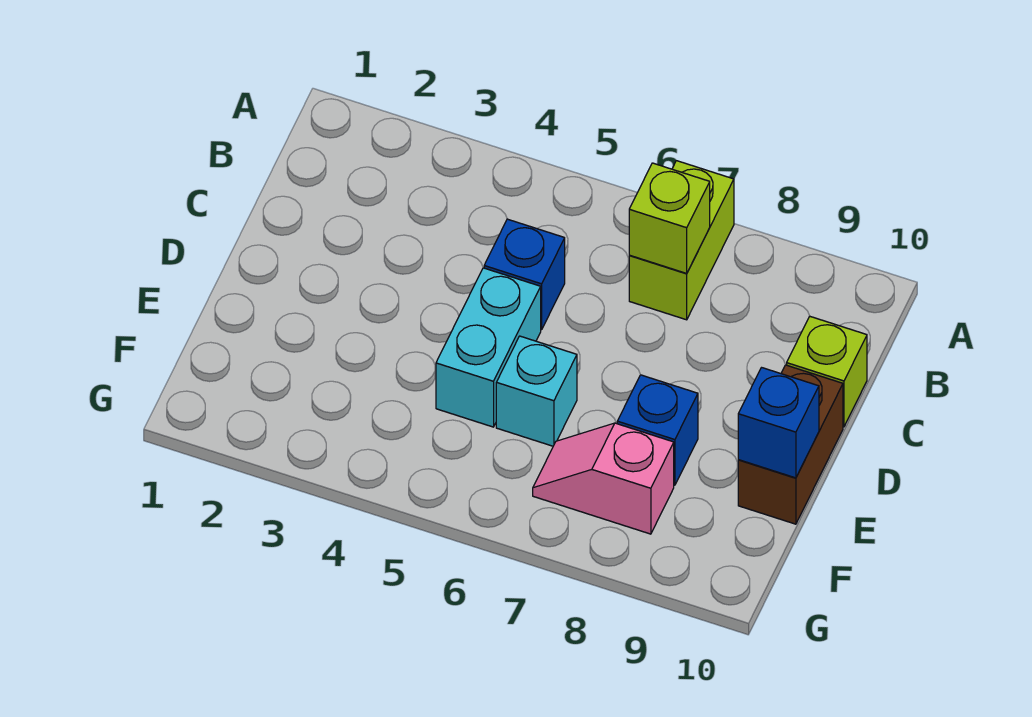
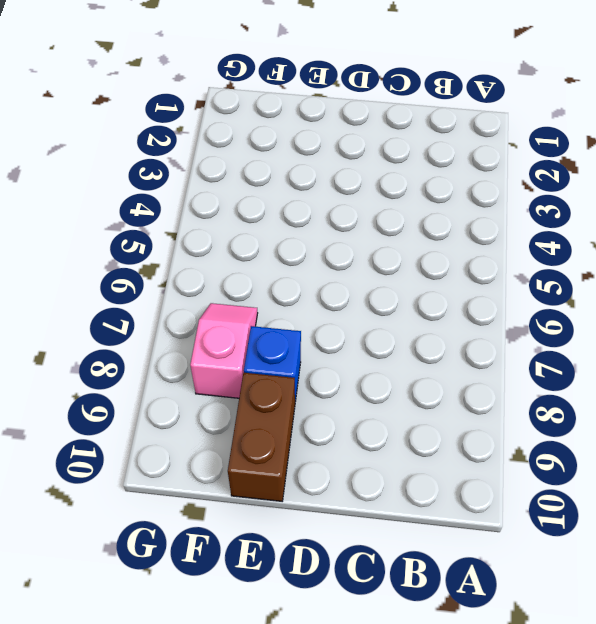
brown 1x2 brick [228,373,295,501] -> brown 1x2 brick turned to [738,365,843,524]
none -> lime 1x2 brick [629,161,734,320]
none -> blue 1x1 brick [484,219,565,330]

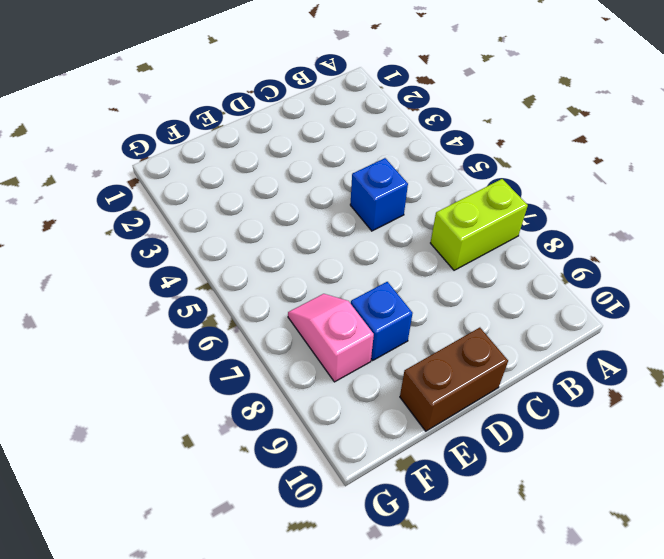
none -> lime 1x1 brick [787,316,867,427]
none -> cyan 1x2 brick [436,268,541,427]

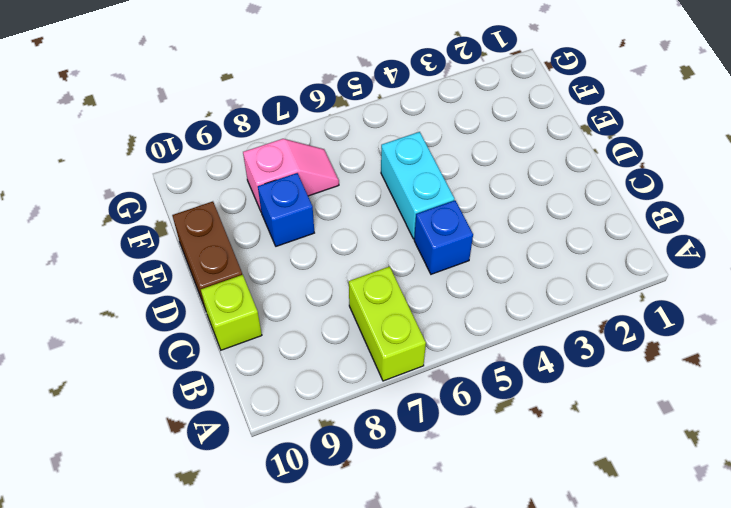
none -> cyan 1x1 brick [496,336,577,446]
none -> lime 1x1 brick [629,163,710,273]

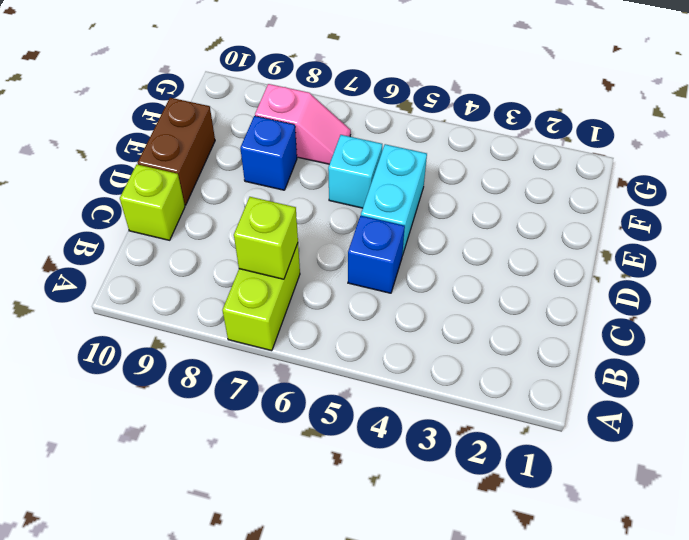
none -> blue 1x1 brick [738,368,819,478]

